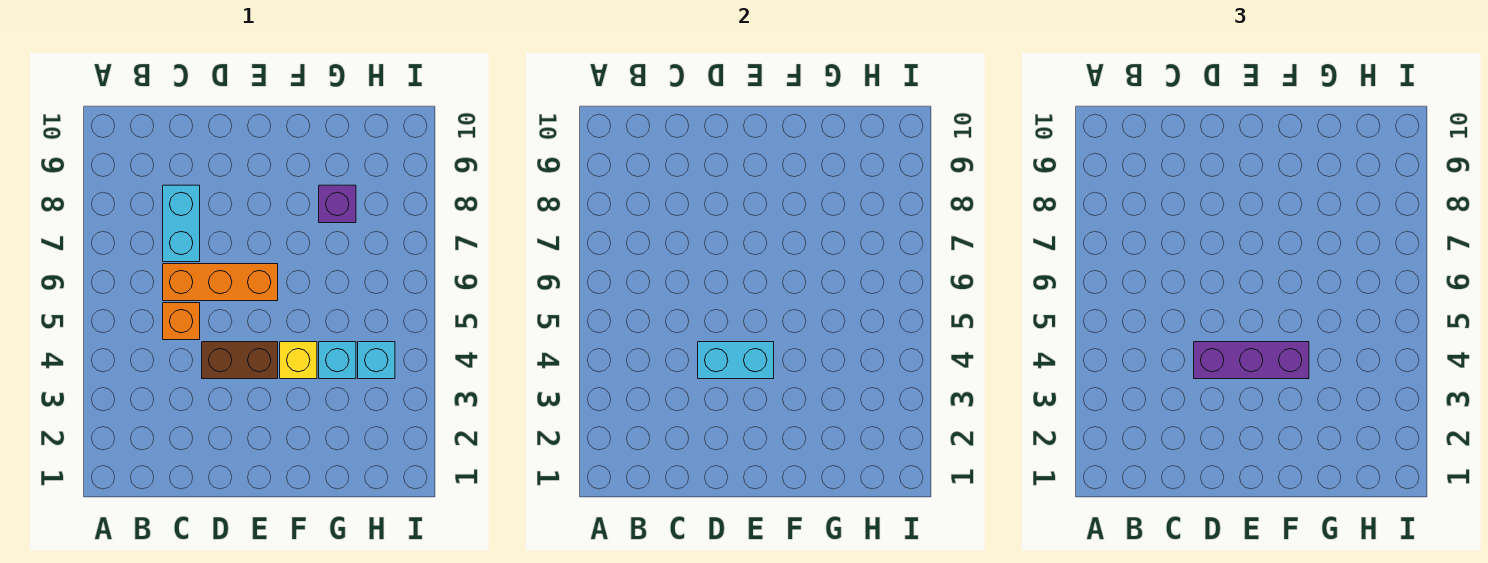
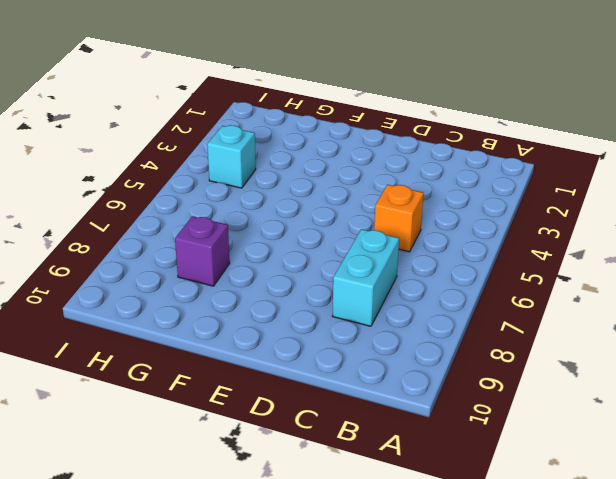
none -> orange 1x3 brick [163,264,278,301]
none -> brown 1x2 brick [202,342,278,379]

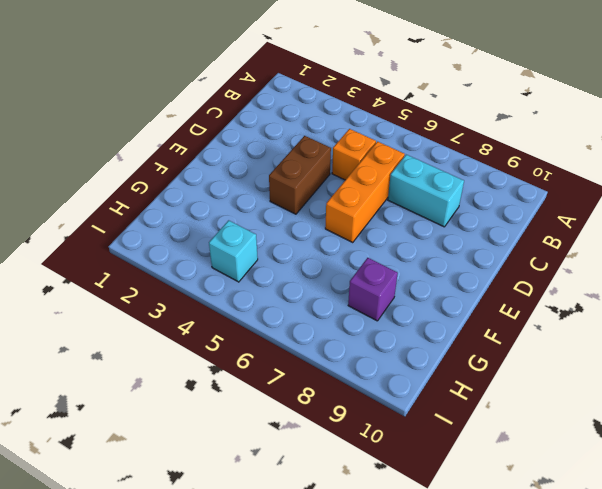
none -> yellow 1x1 brick [280,342,317,379]
none -> cyan 1x1 brick [319,342,356,379]

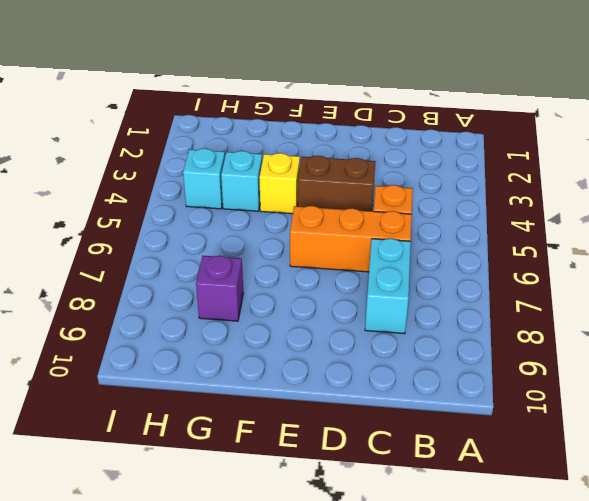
none -> cyan 1x2 brick [698,342,774,379]
none -> purple 1x3 brick [1194,342,1309,379]

